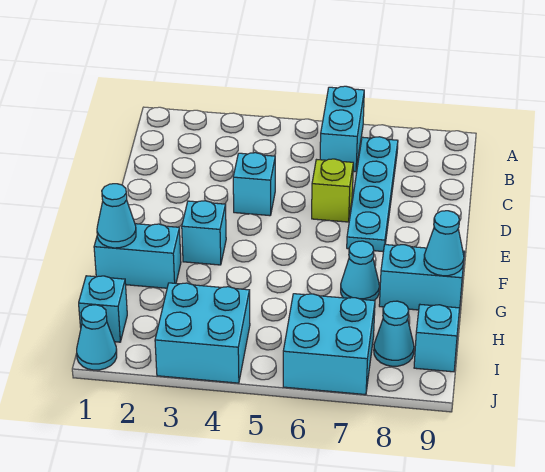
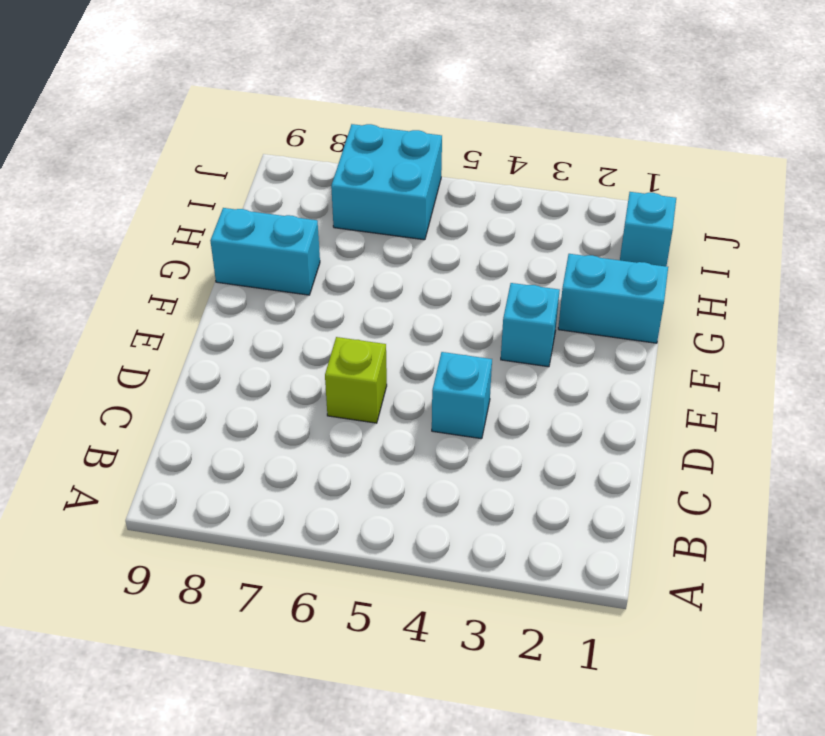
none -> cyan 1x2 brick [320,86,364,172]
none -> cyan 1x4 plate [347,137,398,252]
none -> cyan 1x1 cone [341,241,379,301]

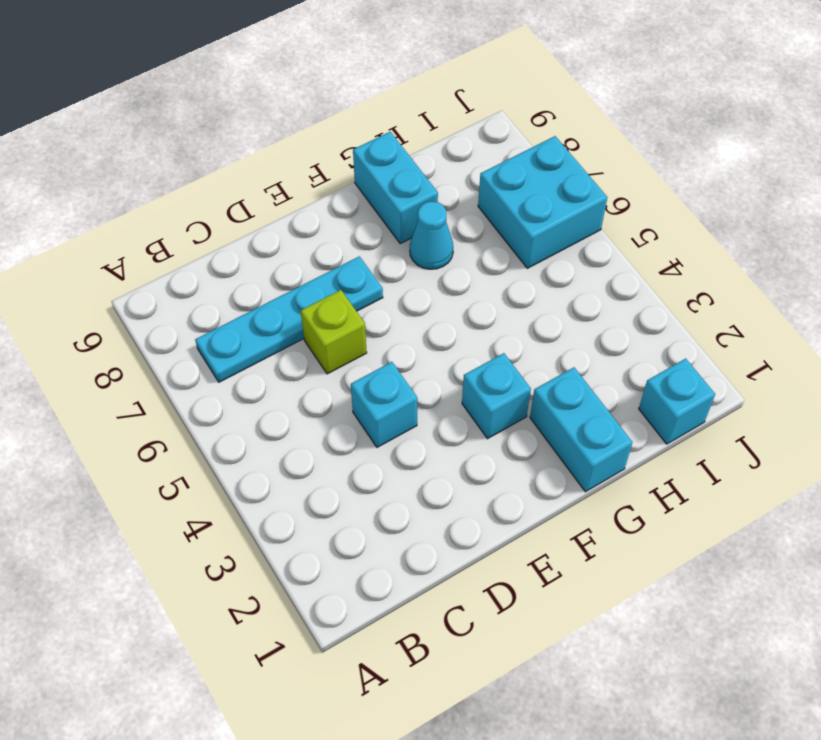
none -> cyan 1x2 brick [320,86,364,172]
none -> cyan 2x2 brick [155,283,250,383]
none -> cyan 1x1 cone [374,301,414,366]

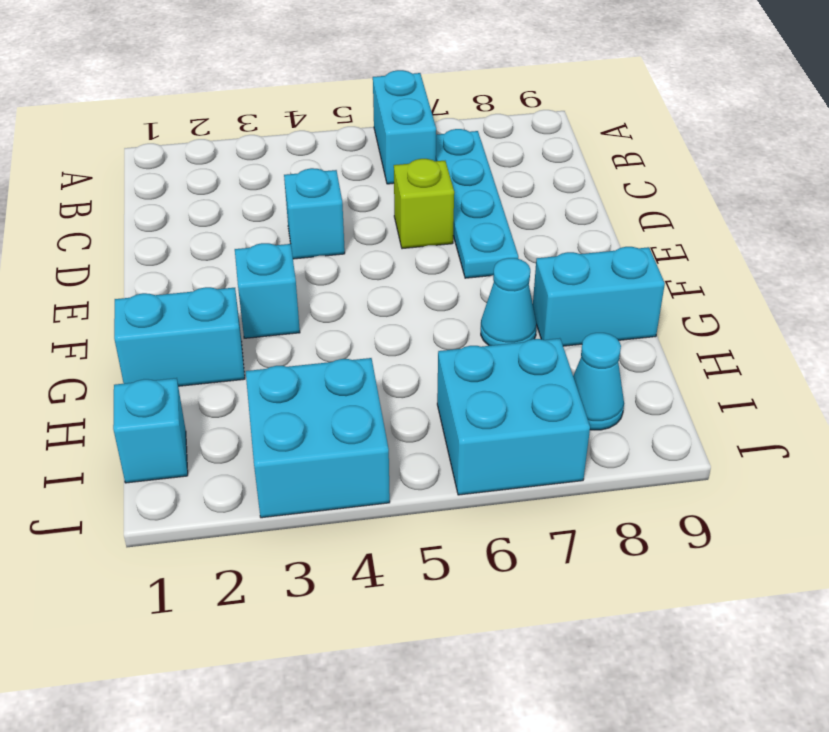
none -> cyan 1x1 brick [414,305,460,372]
none -> cyan 1x1 cone [77,305,117,370]
none -> cyan 1x1 cone [97,184,136,248]

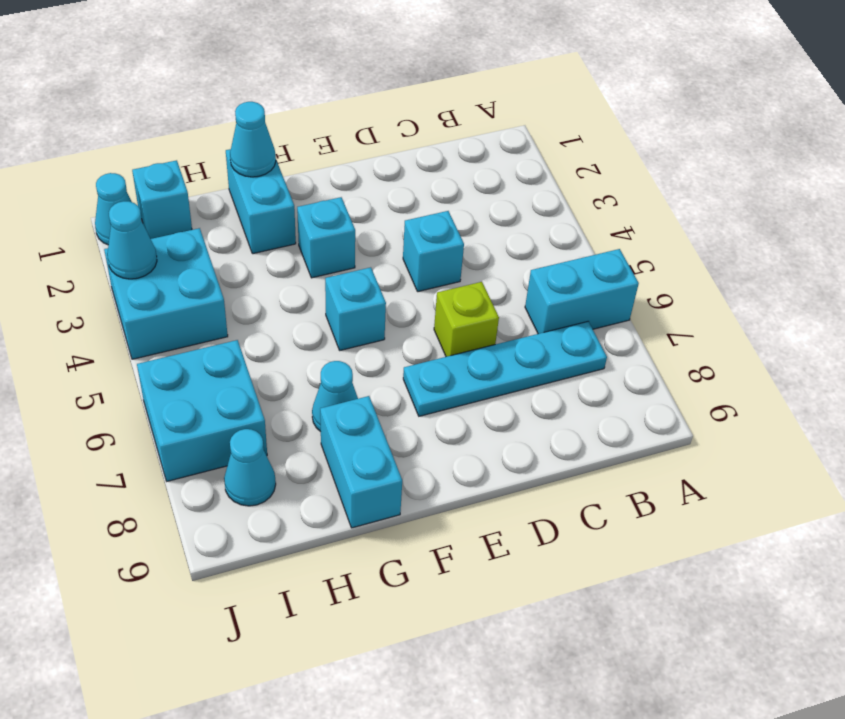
cyan 1x1 brick [325,267,386,350] -> cyan 1x1 brick moved to [414,305,460,372]
cyan 1x1 cone [107,201,157,279] -> cyan 1x1 cone moved to [424,211,464,276]

